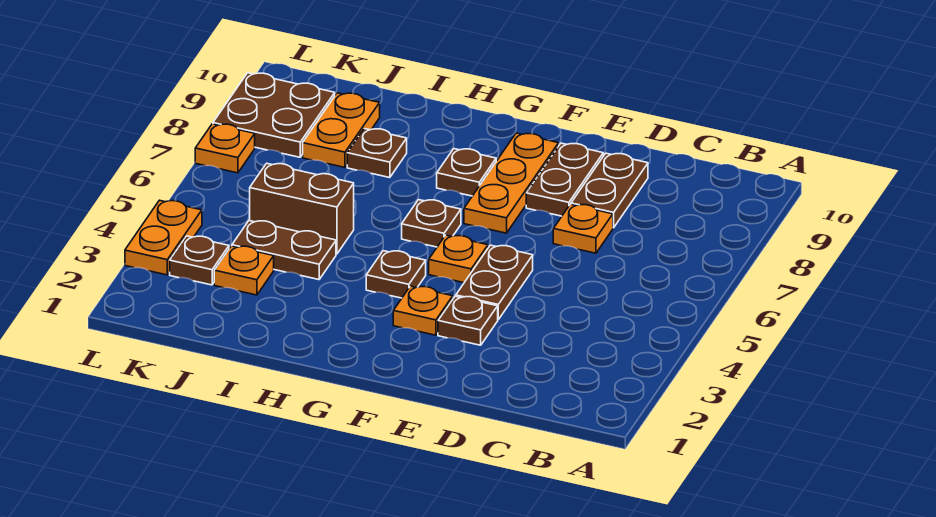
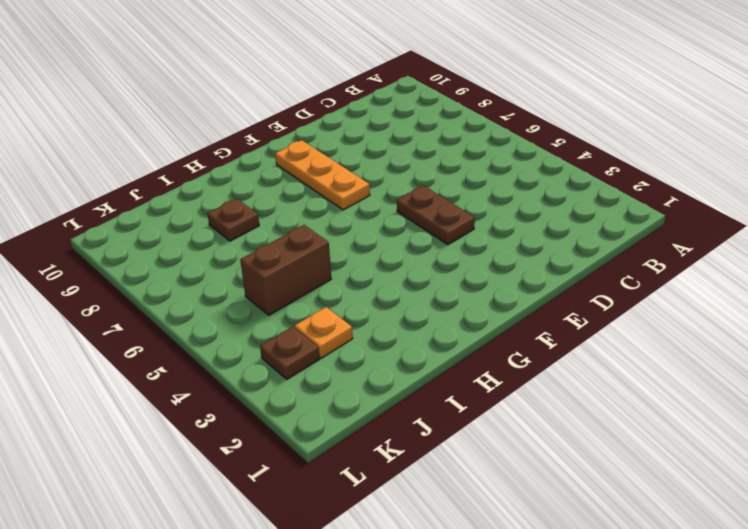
none -> orange 1x1 plate [553,204,613,253]
none -> brown 1x2 plate [571,153,648,228]
none -> brown 1x1 plate [438,296,498,345]

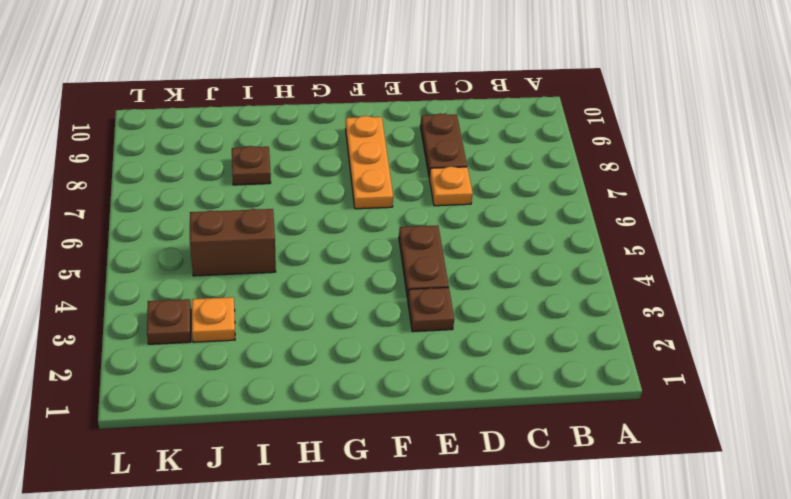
none -> brown 1x2 plate [526,143,603,216]
none -> orange 1x1 plate [393,286,453,335]
none -> orange 1x1 plate [429,235,488,283]

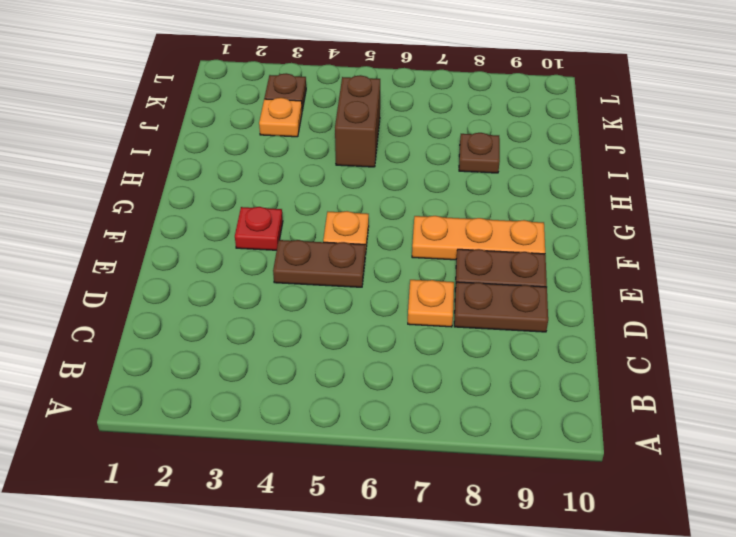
red 1x1 plate [235,207,283,250] -> orange 1x1 plate [393,286,453,335]
none -> brown 1x1 plate [438,296,498,345]
none -> brown 1x1 plate [366,251,426,298]
none -> brown 1x1 plate [402,200,461,247]

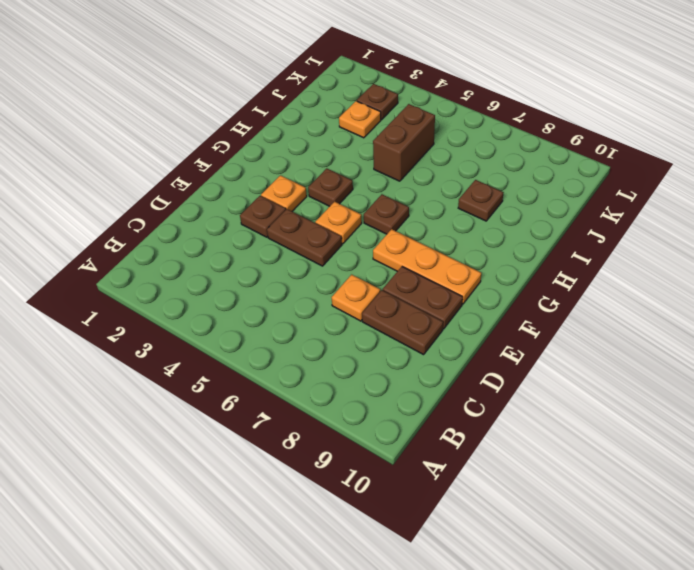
none -> brown 1x1 plate [437,149,496,196]
none -> brown 1x2 plate [232,221,336,280]
none -> orange 1x2 plate [303,93,380,167]

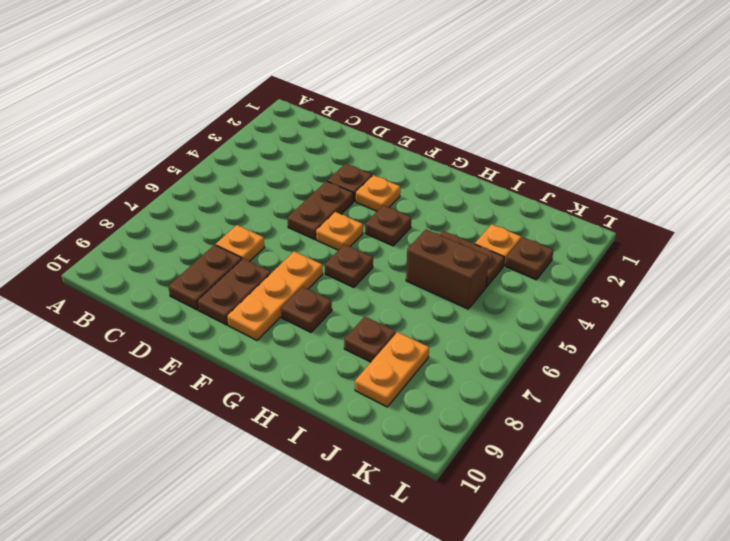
none -> brown 2x2 plate [213,73,335,157]
none -> orange 1x2 plate [125,200,202,275]
none -> orange 1x1 plate [195,124,255,173]

